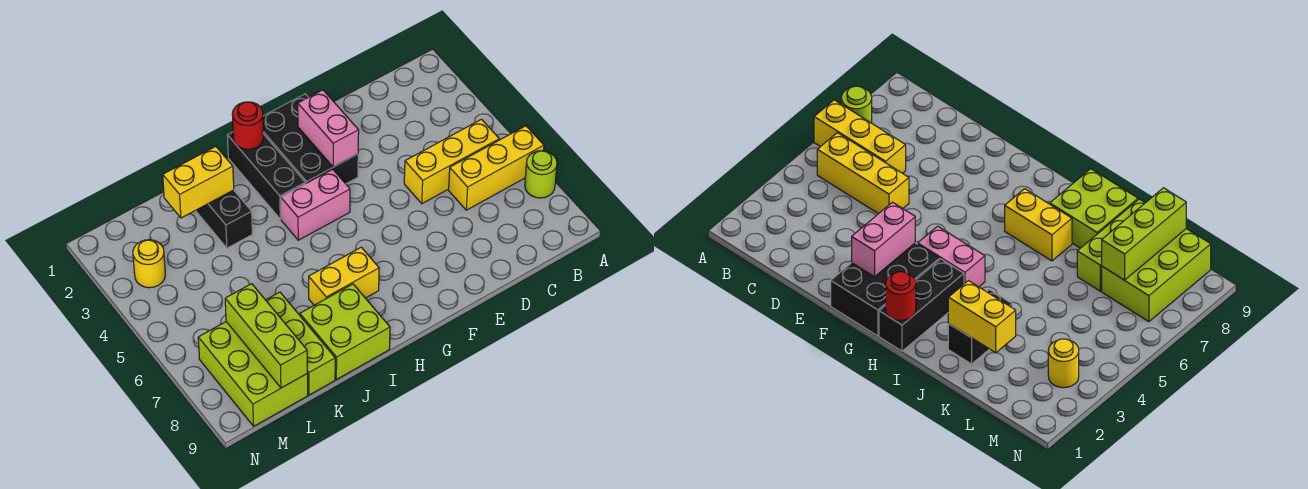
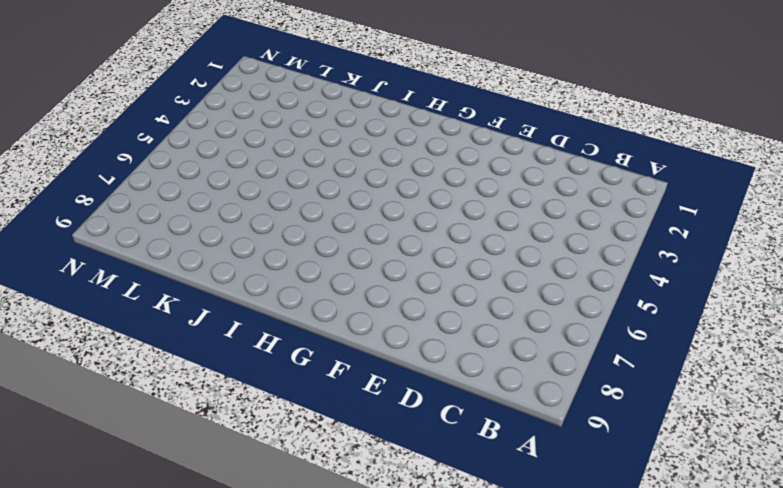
none -> yellow 1x3 brick [449,126,544,210]
none -> lime 1x1 round brick [525,151,557,198]
none -> yellow 1x3 brick [404,119,499,204]

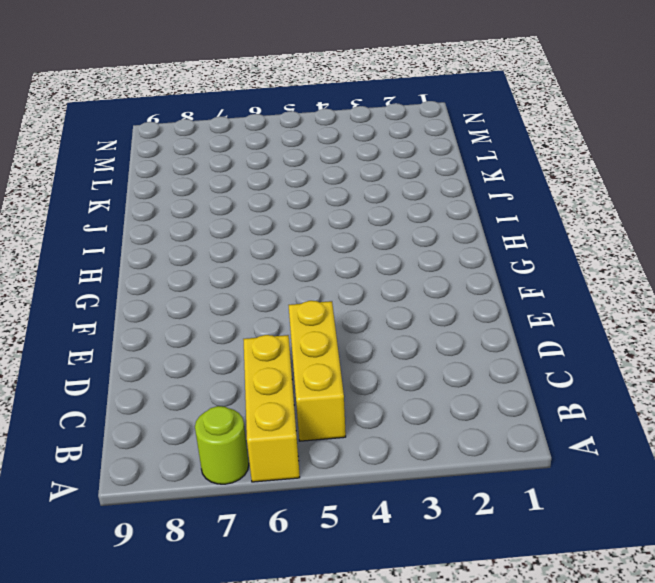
none -> black 2x3 brick [263,94,358,184]
none -> pink 1x2 brick [281,169,350,240]
none -> black 1x3 brick [227,132,305,219]

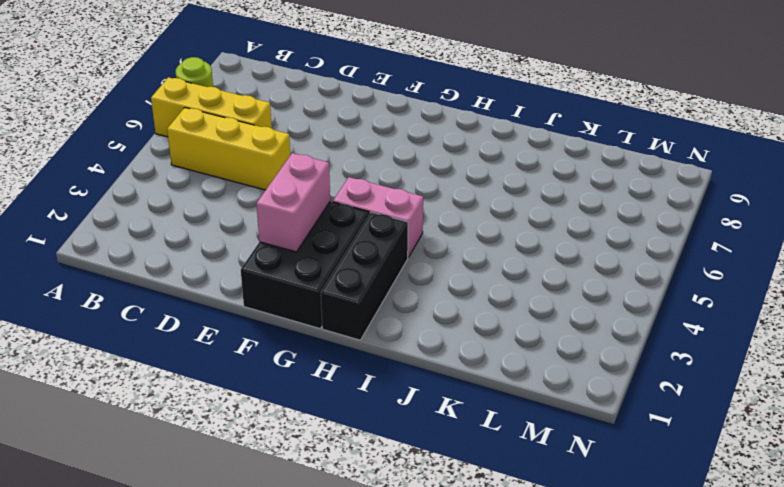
none -> yellow 1x2 brick [309,247,379,305]
none -> lime 2x2 brick [300,284,390,380]
none -> black 1x2 brick [196,190,252,248]

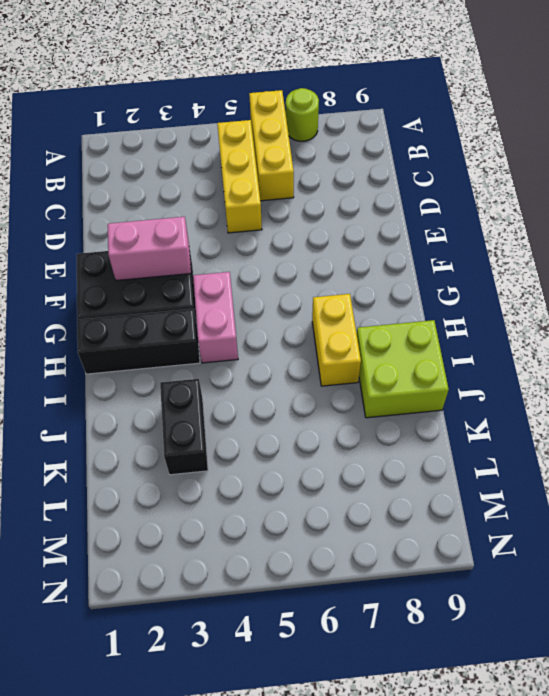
black 1x2 brick [160,379,208,475] -> black 1x2 brick turned to [196,190,252,248]
none -> lime 1x3 brick [266,292,335,395]
none -> lime 2x3 brick [198,322,308,426]
none -> yellow 1x1 round brick [133,240,165,288]

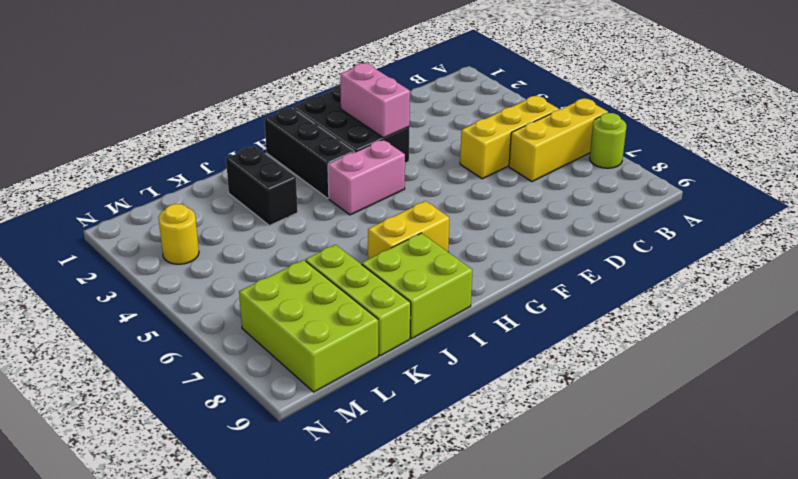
none -> red 1x1 round brick [232,102,264,149]
none -> yellow 1x2 brick [163,146,234,218]
none -> lime 1x3 brick [225,284,308,388]

